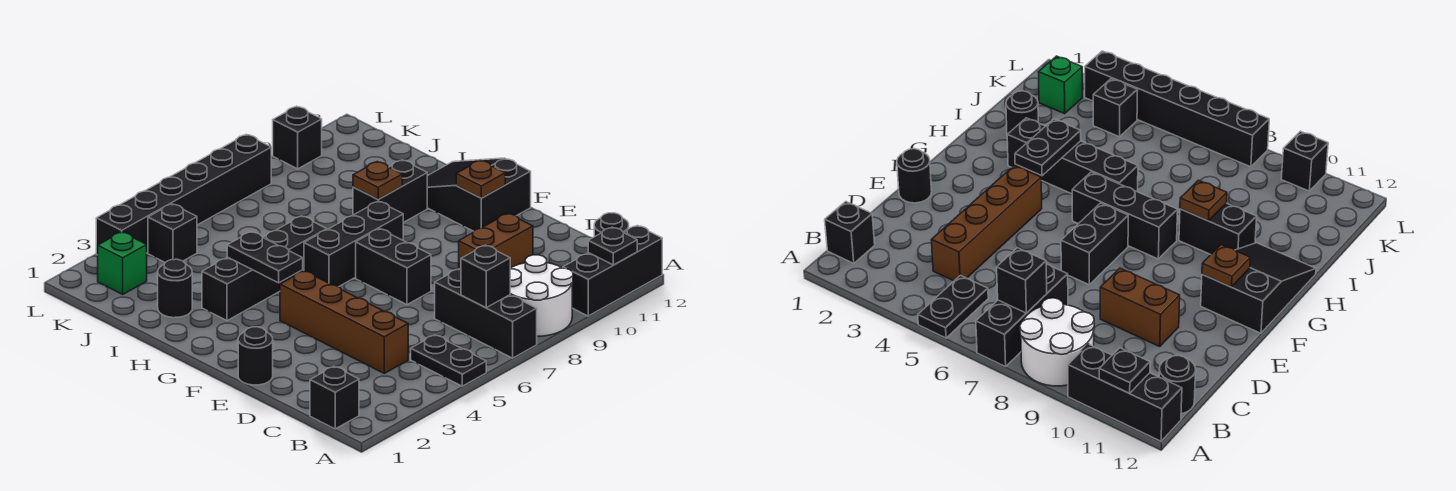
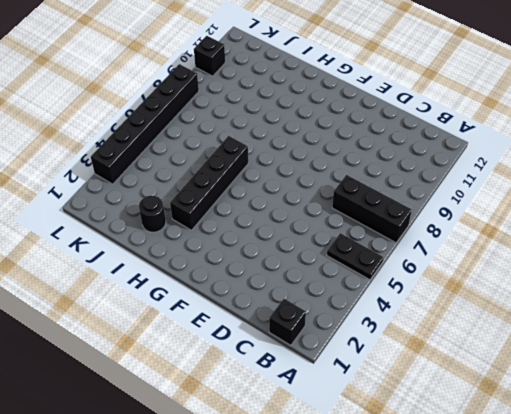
none -> white 2x2 round brick [510,255,573,336]
none -> black 1x3 brick [563,225,662,316]
none -> black 1x1 round brick [594,213,629,237]

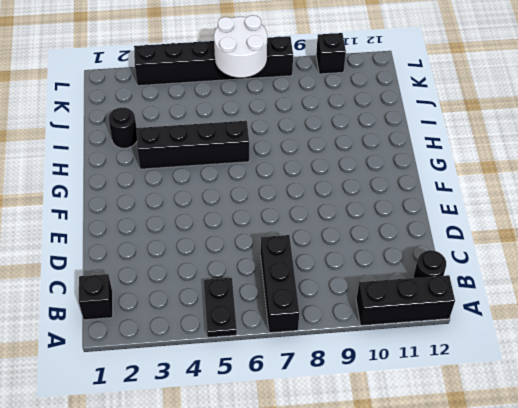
white 2x2 round brick [214,15,267,78] -> white 2x2 round brick moved to [510,255,573,336]
none -> brown 1x4 brick [280,271,408,373]
none -> brown 1x2 brick [459,213,533,270]
none -> black 1x1 round brick [238,327,273,385]

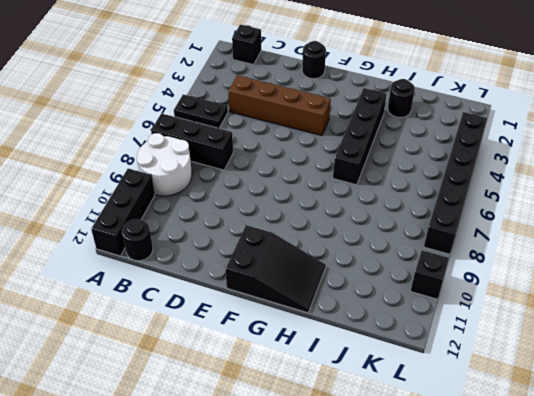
none -> brown 1x2 brick [459,213,533,270]
none -> black 1x2 brick [356,229,431,305]
none -> black 1x3 brick [304,201,403,286]

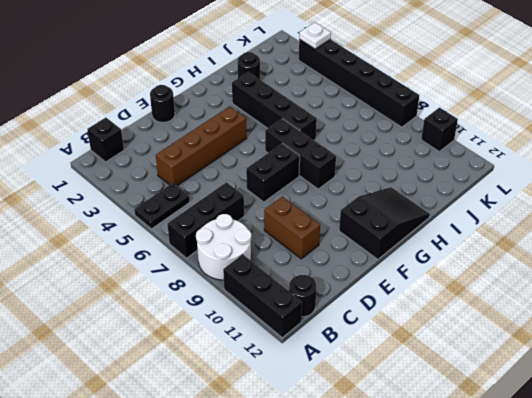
white 1x1 plate [299,22,331,49] -> none
none -> black 1x2 brick [353,160,427,223]
none -> green 1x1 brick [98,232,147,294]
none -> black 1x1 brick [148,204,197,263]

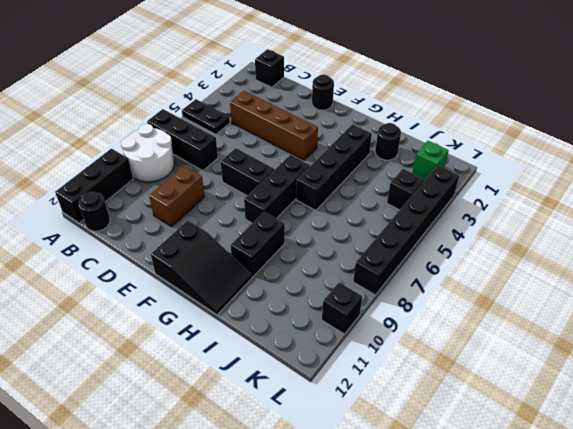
none -> black 1x1 plate [588,227,637,265]
none -> black 1x1 brick [461,245,510,308]
none -> brown 1x1 plate [456,160,505,198]

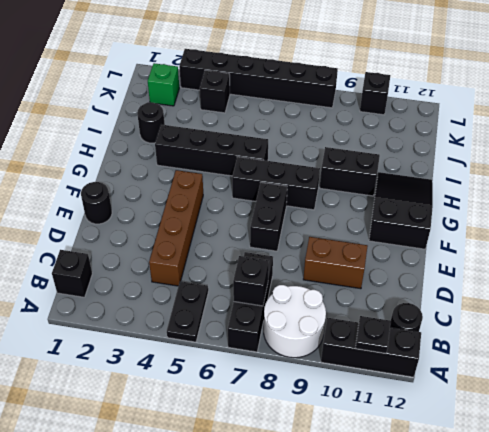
none -> brown 1x1 plate [456,160,505,198]
none -> black 1x2 plate [227,232,303,283]
none -> brown 1x1 plate [353,162,402,199]

